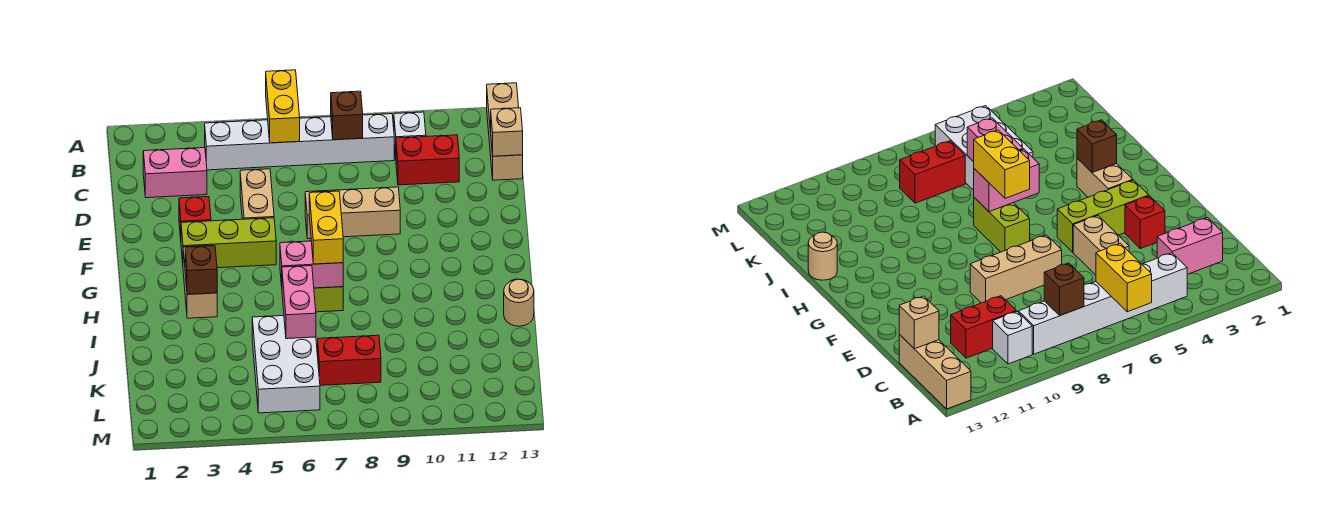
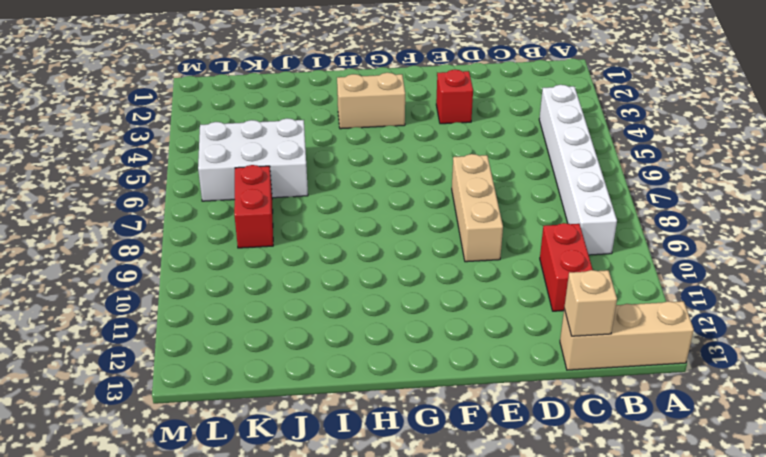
none -> white 1x1 brick [394,112,426,156]
none -> pink 1x2 brick [143,148,207,198]
none -> tan 1x2 brick [240,169,274,219]

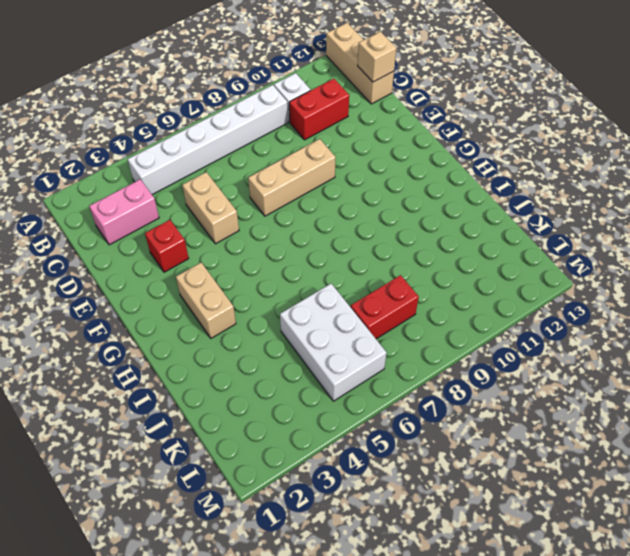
none -> lime 1x3 brick [181,218,276,268]
none -> lime 1x2 brick [314,287,343,312]
none -> tan 1x1 round brick [504,279,534,326]

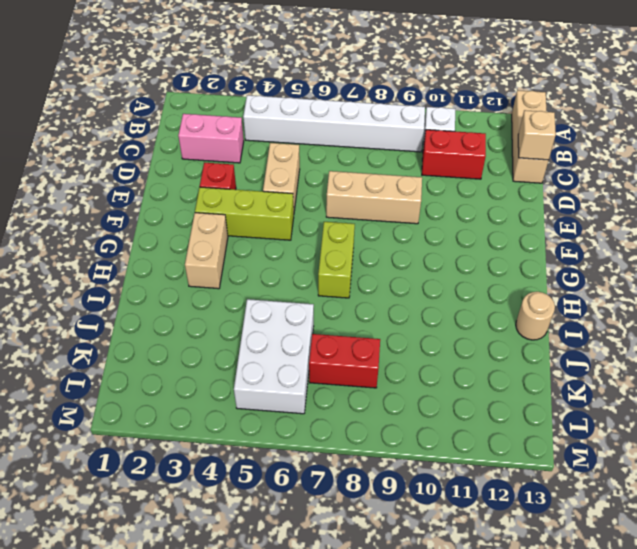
none -> yellow 1x2 brick [266,70,300,143]
none -> brown 1x1 brick [331,91,363,140]
none -> brown 1x1 brick [185,246,217,294]

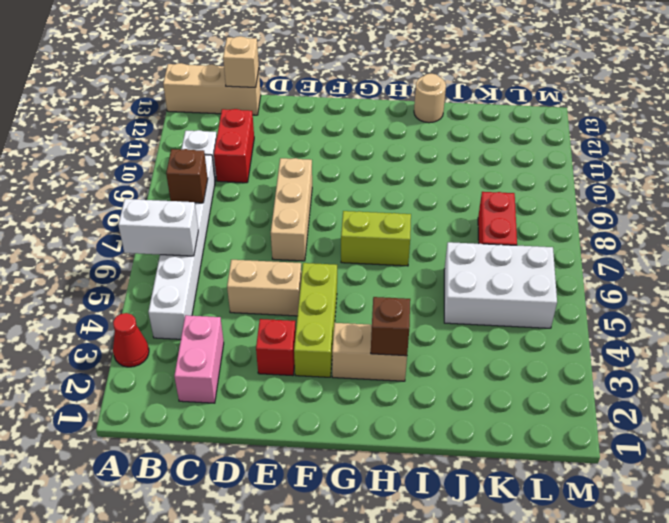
red 1x1 cone [113,313,149,367] -> none
white 1x2 brick [118,199,198,256] -> yellow 1x2 brick [266,70,300,143]
none -> pink 1x2 brick [280,241,343,288]
none -> pink 1x2 brick [282,266,316,339]
none -> yellow 1x2 brick [309,191,343,264]

